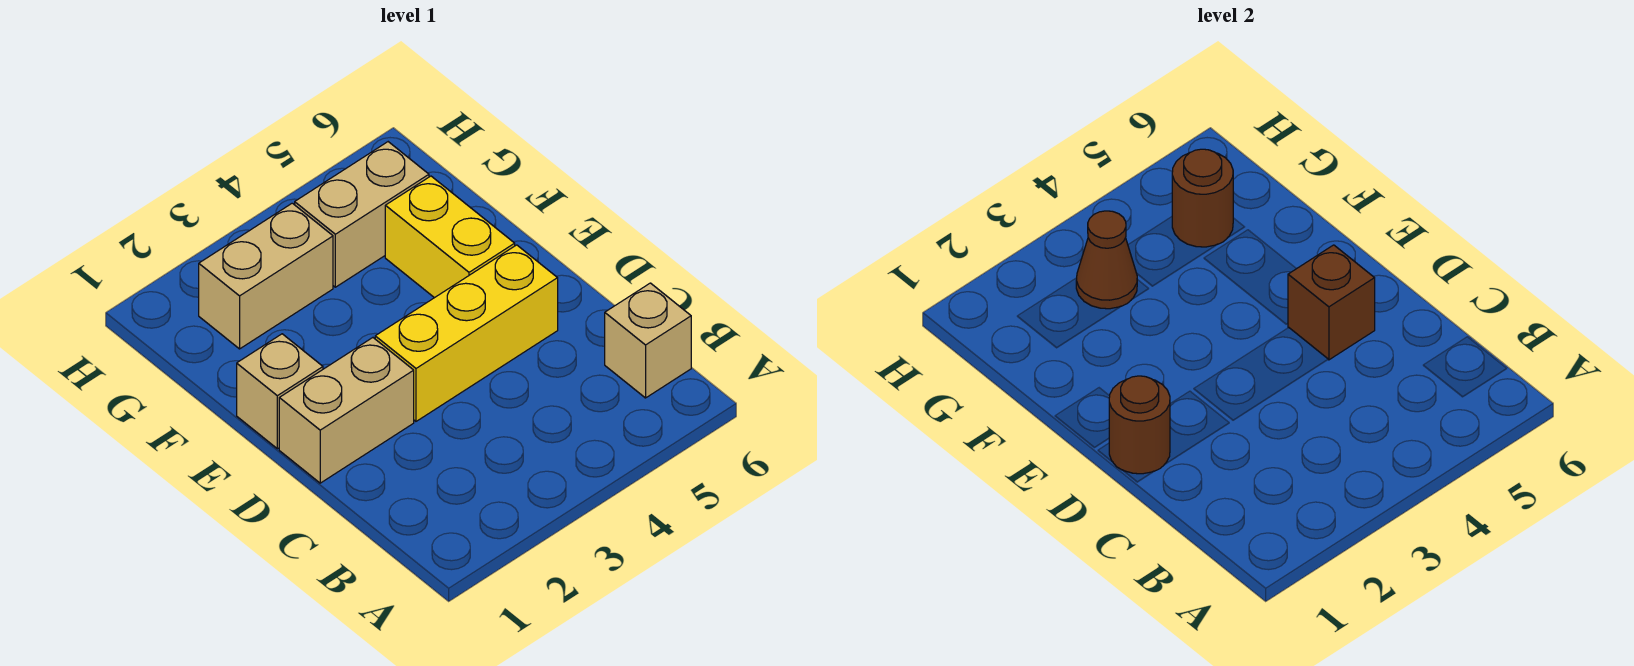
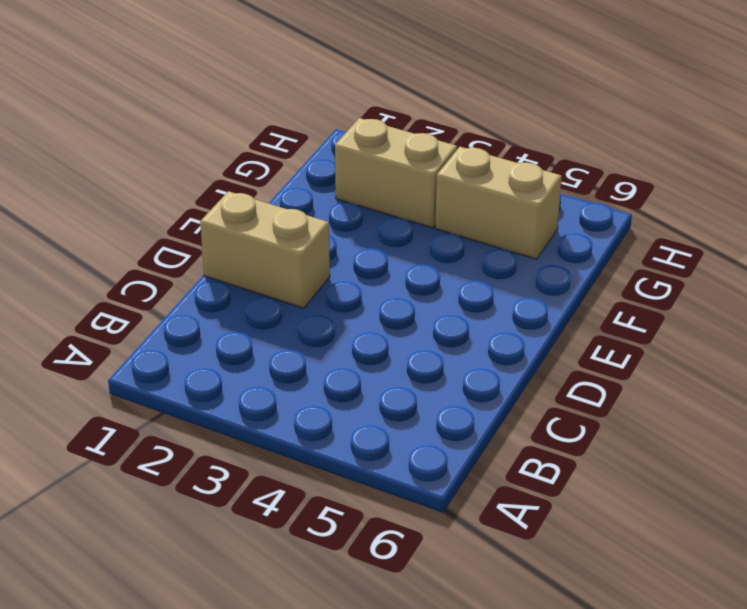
none -> tan 1x1 brick [605,283,691,398]
none -> yellow 1x3 brick [375,245,558,421]

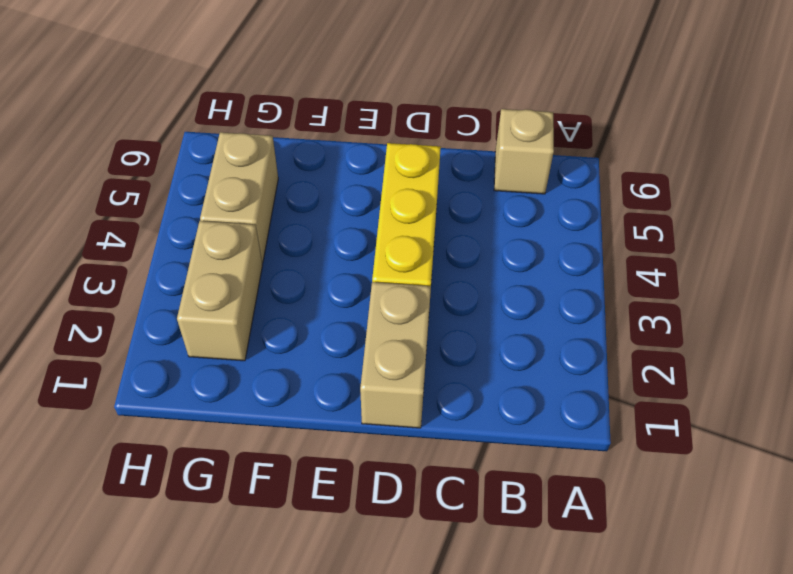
none -> tan 1x1 brick [237,334,323,449]
none -> yellow 1x2 brick [385,176,515,298]

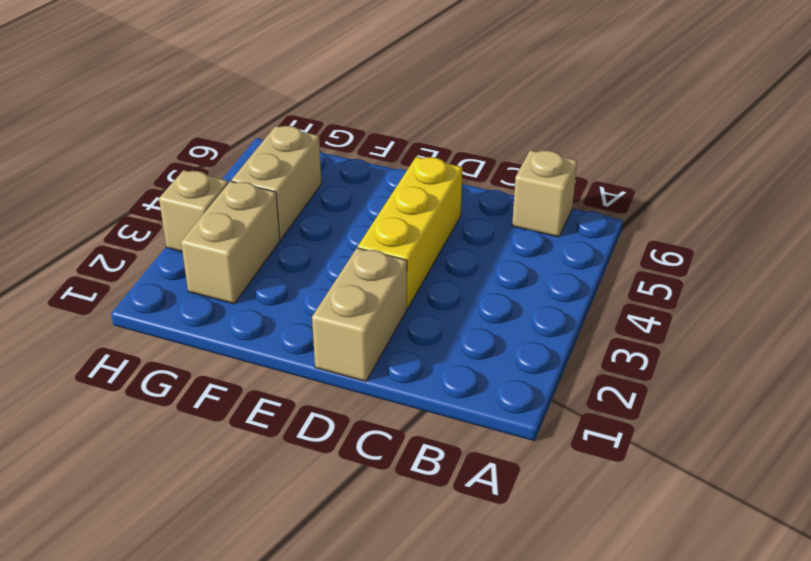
tan 1x1 brick [159,170,228,252] -> tan 1x1 brick moved to [237,334,323,449]
none -> yellow 1x2 brick [385,176,515,298]
none -> brown 1x1 round brick [1109,376,1170,474]

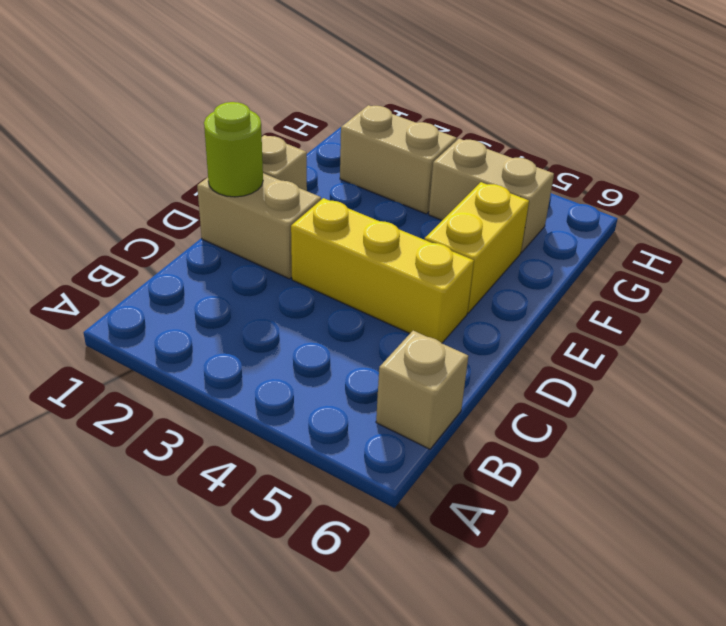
lime 1x1 round brick [204,102,263,197] -> brown 1x1 round brick [1109,376,1170,474]
none -> brown 1x1 brick [1288,245,1375,360]
none -> brown 1x1 cone [1076,211,1137,309]

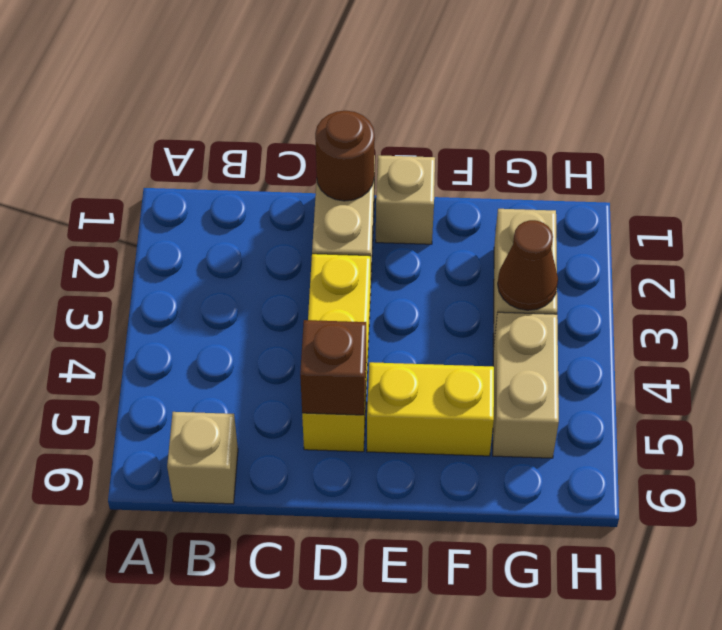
none -> brown 1x1 round brick [1172,149,1233,247]

